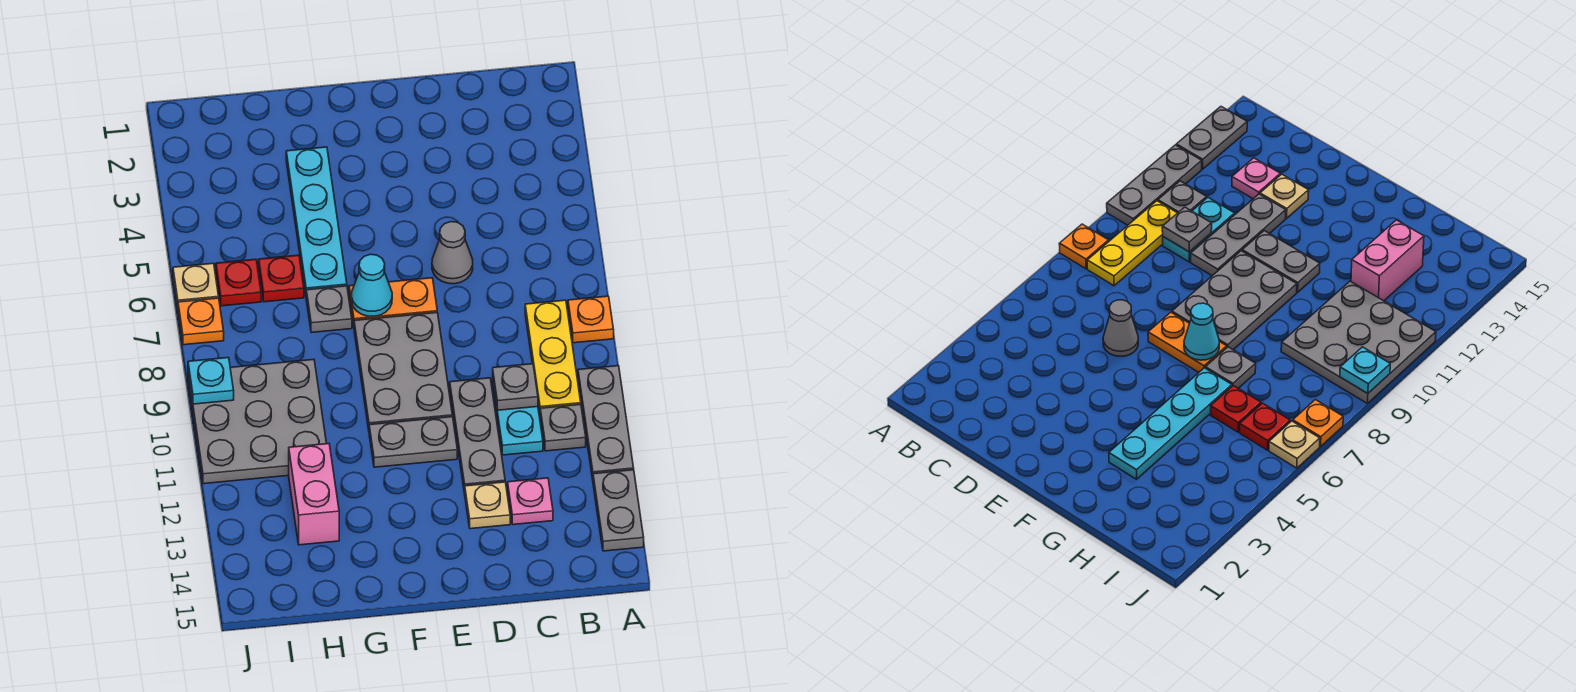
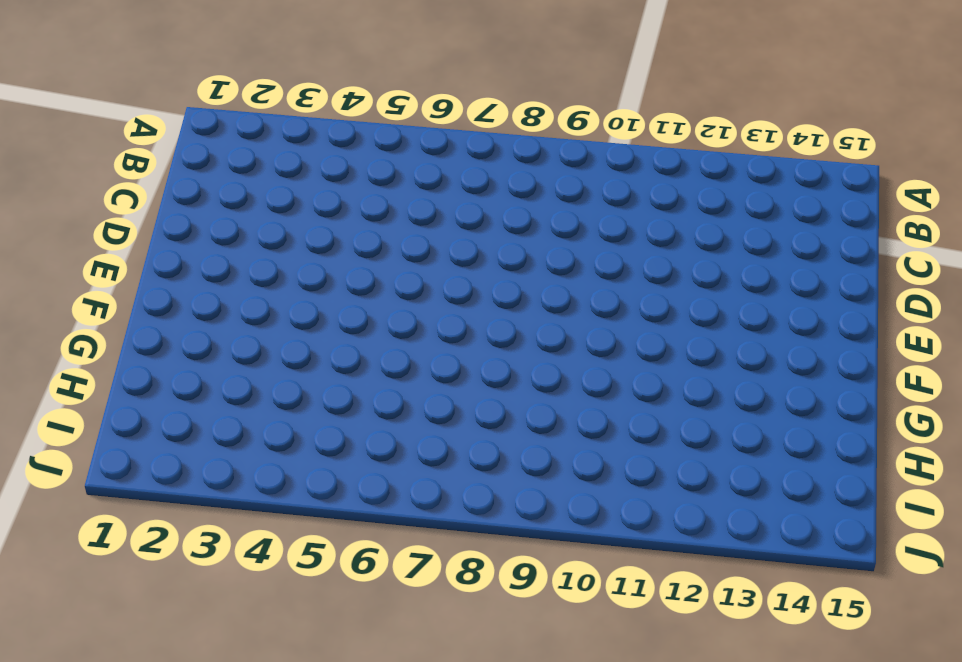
none -> orange 1x1 plate [568,296,614,343]
none -> grey 1x3 plate [578,366,634,479]
none -> grey 1x2 plate [593,470,644,551]

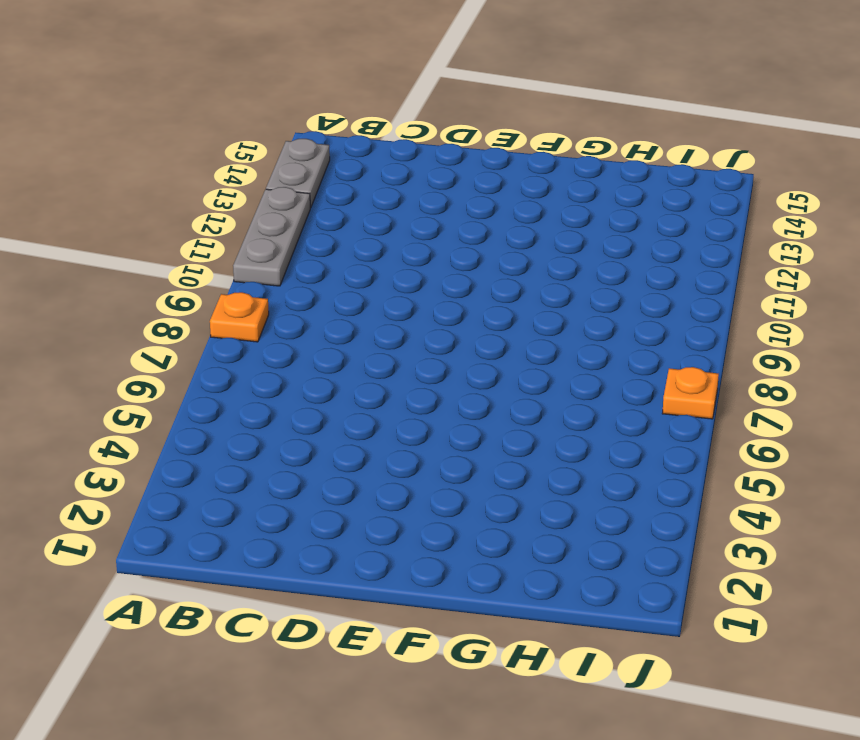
none -> yellow 1x3 plate [525,300,581,412]
none -> grey 1x1 plate [540,404,586,451]
none -> cyan 1x2 plate [493,384,543,455]

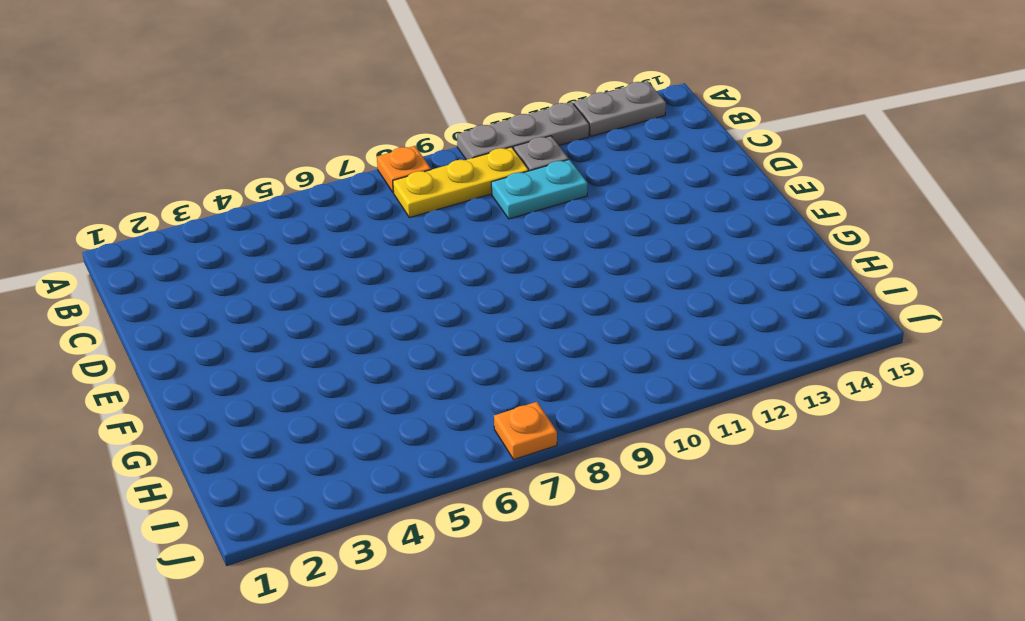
none -> pink 1x1 plate [508,478,553,525]
none -> grey 1x1 cone [432,222,473,284]
none -> grey 1x3 plate [450,378,505,493]

